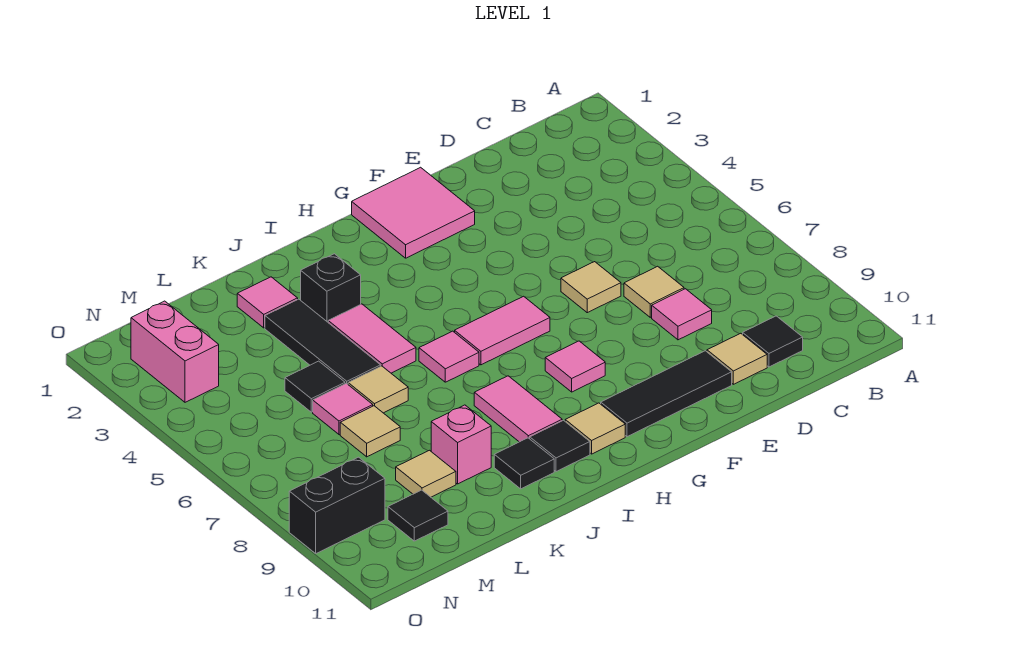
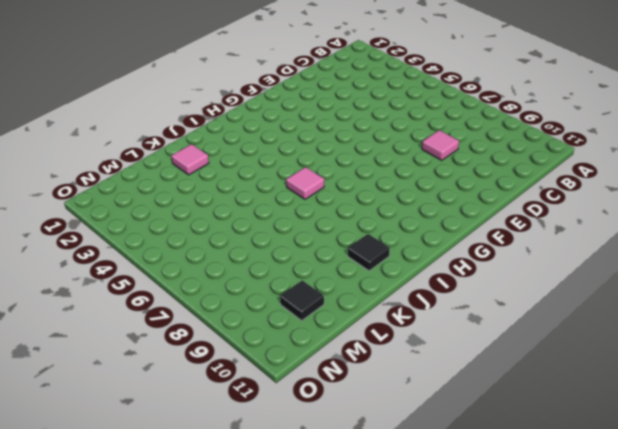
none -> black 1x1 tile [743,316,803,367]
none -> tan 1x1 tile [624,266,684,317]
none -> tan 1x1 tile [707,333,767,384]

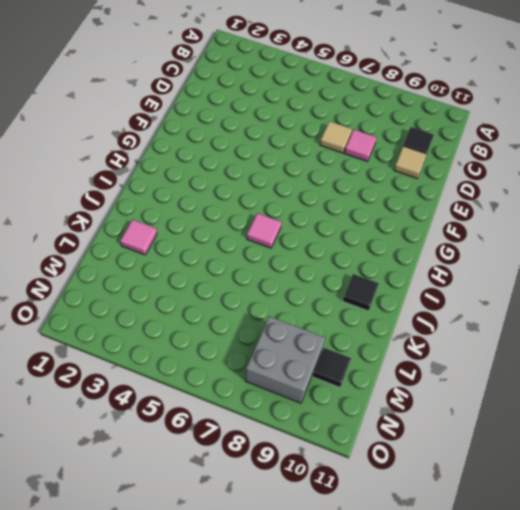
grey 2x2 brick [245,316,325,403] -> black 1x2 brick [289,457,385,553]
none -> tan 1x1 tile [561,262,621,313]
none -> black 1x3 tile [601,351,732,437]
none -> pink 2x2 tile [352,167,475,258]

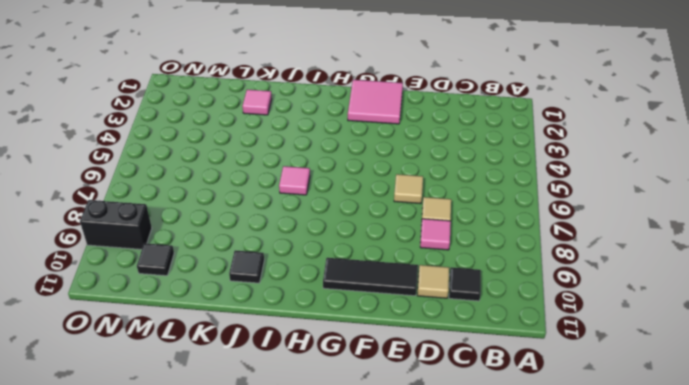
none -> pink 1x2 tile [455,296,550,365]
none -> pink 1x1 tile [545,341,605,392]
none -> tan 1x1 tile [565,403,625,454]

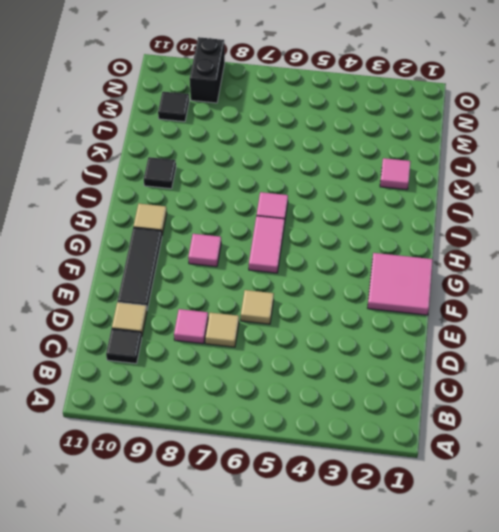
none -> pink 1x2 tile [474,376,562,442]
none -> black 1x1 tile [530,420,590,472]
none -> black 1x1 brick [301,254,361,322]

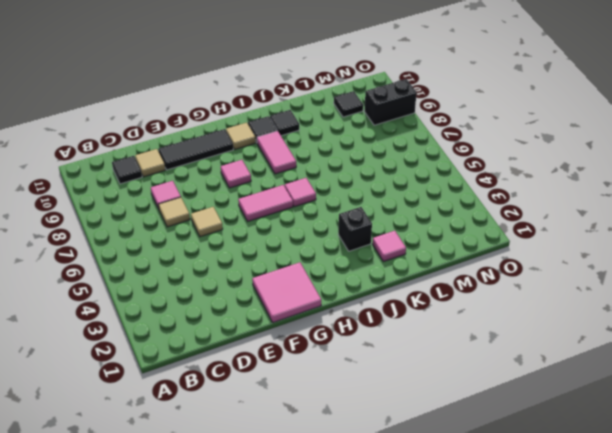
none -> pink 1x2 tile [328,304,416,373]
none -> black 1x3 tile [265,299,381,384]
none -> tan 1x1 tile [348,366,408,413]

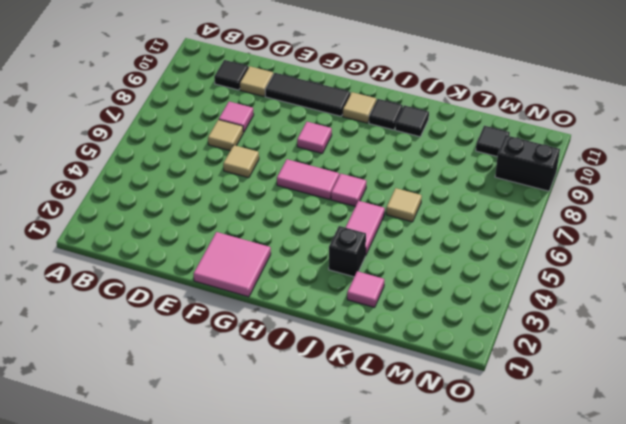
none -> pink 1x2 tile [474,376,562,442]
none -> black 1x3 tile [265,299,381,384]
none -> pink 1x1 brick [431,405,491,484]

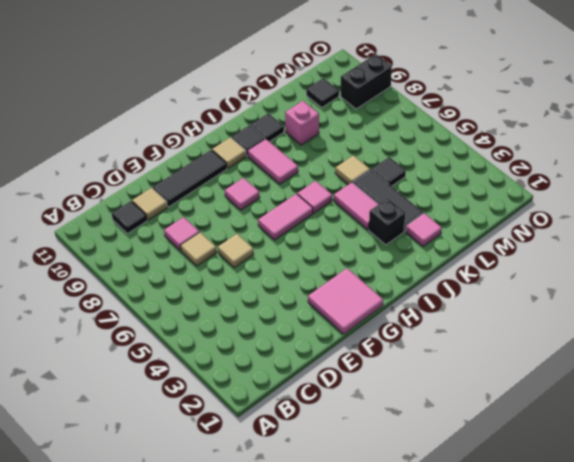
none -> pink 1x1 tile [313,383,373,435]
none -> tan 1x1 tile [340,406,400,457]
none -> tan 1x1 tile [396,450,456,497]

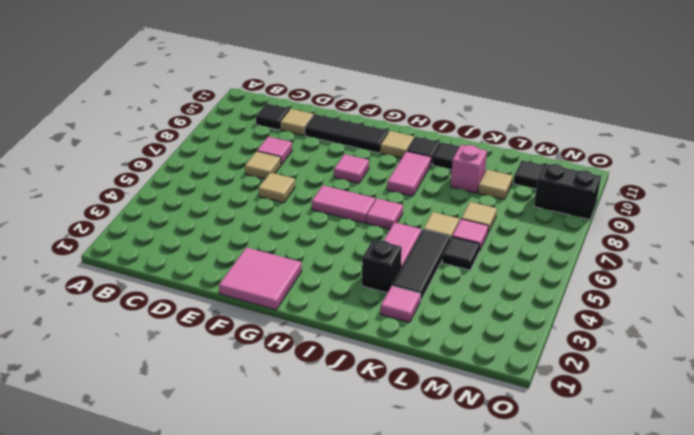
none -> pink 1x2 brick [131,301,219,402]

